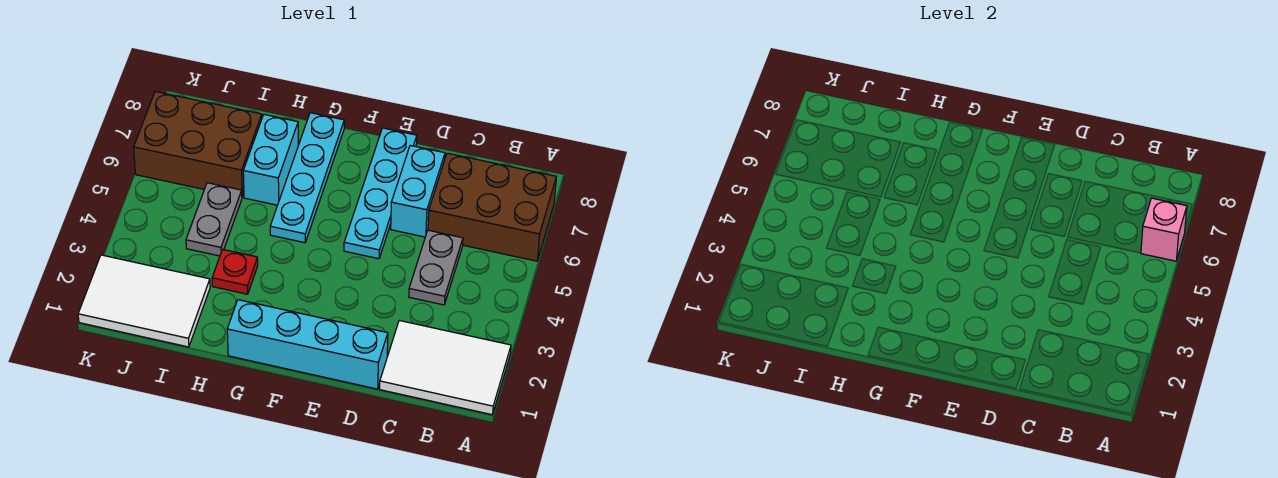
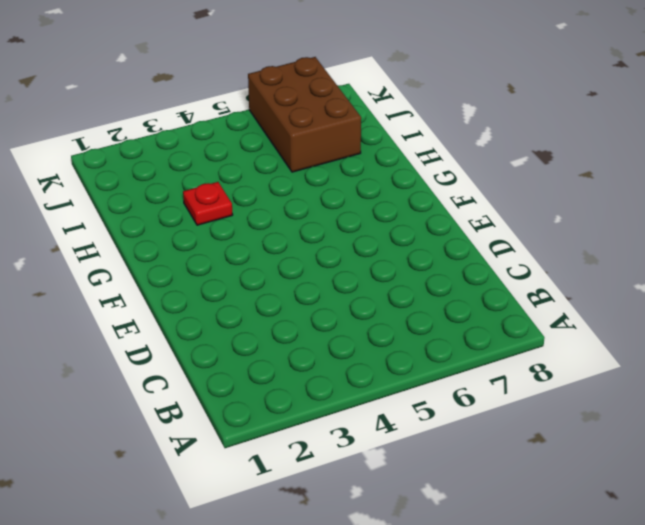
none -> white 2x3 tile [380,321,511,415]
none -> brown 2x3 brick [428,153,556,261]
none -> grey 1x2 plate [409,230,463,305]

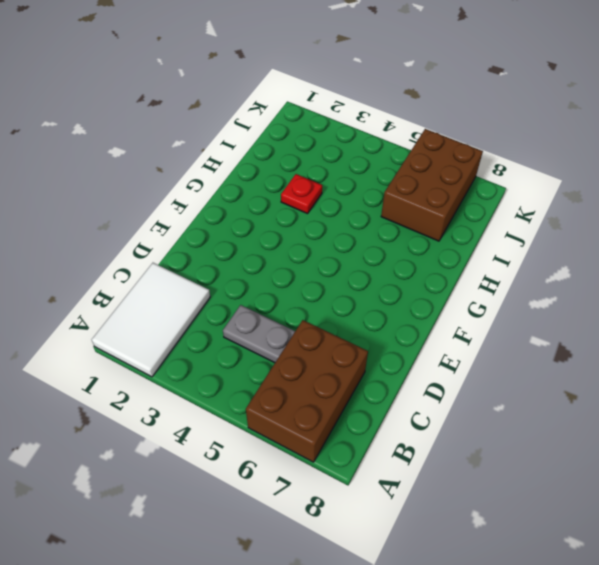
none -> cyan 1x4 brick [227,300,388,389]
none -> cyan 1x2 brick [391,145,445,237]
none -> cyan 1x4 plate [344,128,417,259]

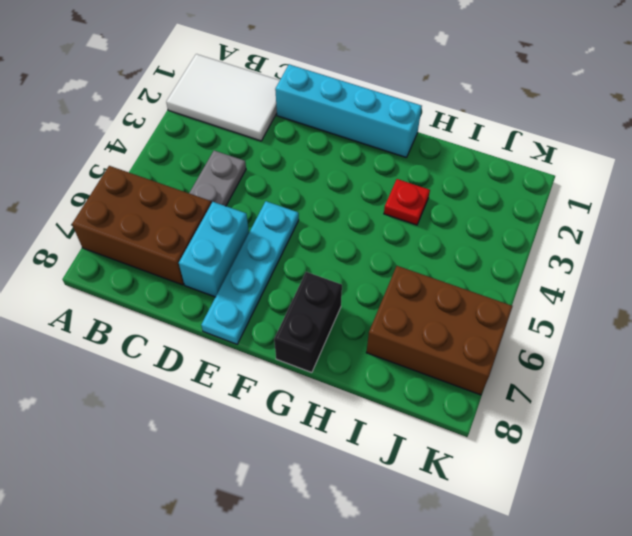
black 1x2 brick [274,272,342,373] -> cyan 1x4 plate [270,113,344,243]
none -> cyan 1x2 brick [243,115,298,205]
none -> white 2x3 tile [78,255,210,347]
none -> grey 1x2 plate [186,183,242,256]

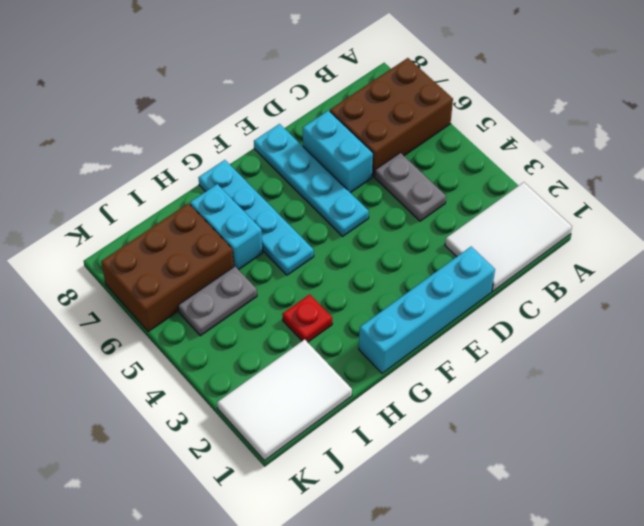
grey 1x2 plate [178,266,257,336] -> grey 1x2 plate turned to [186,183,242,256]
none -> pink 1x1 brick [1141,198,1187,261]

